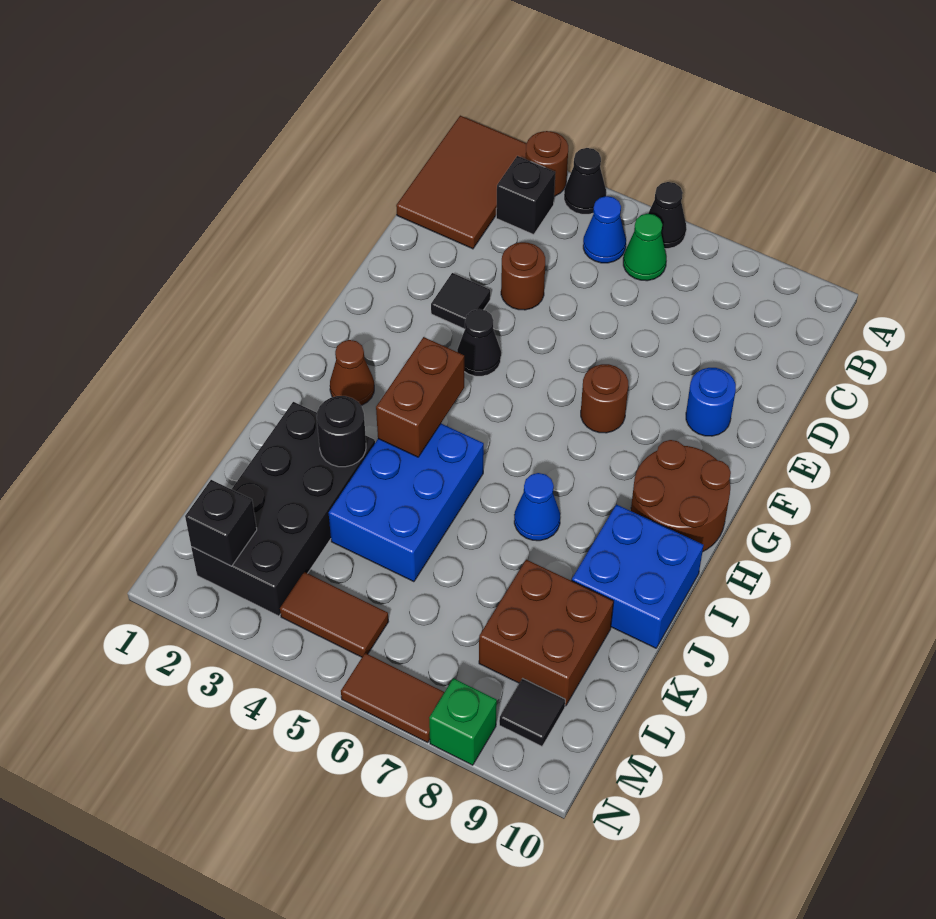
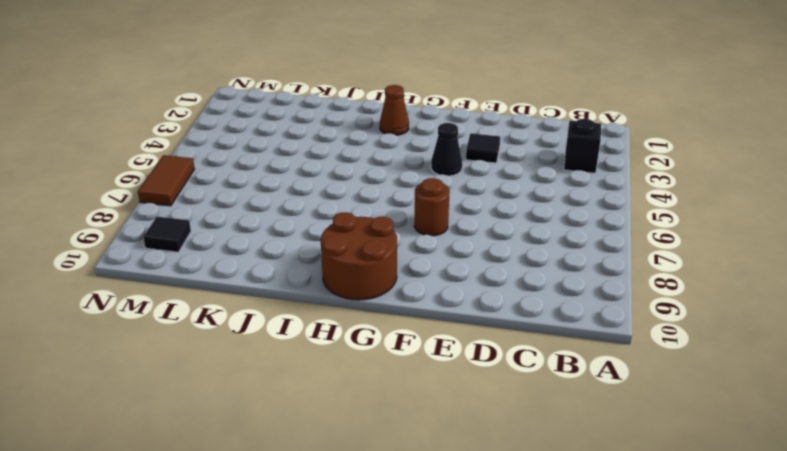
none -> brown 2x3 tile [396,116,526,249]
none -> brown 1x1 round brick [526,131,568,196]
none -> black 1x1 cone [564,148,606,214]

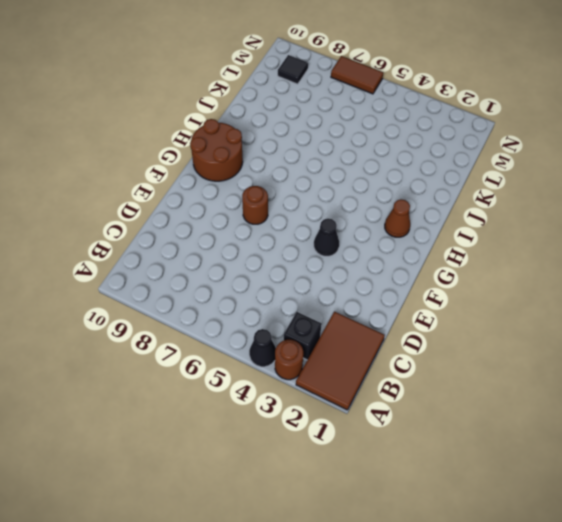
none -> black 1x1 cone [648,182,686,249]
none -> blue 1x1 cone [583,196,626,263]
none -> green 1x1 cone [623,214,666,281]

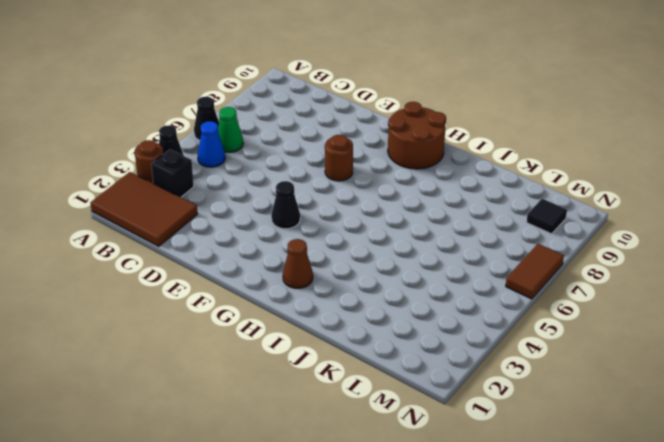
none -> brown 1x1 round brick [501,242,545,310]
none -> black 1x1 tile [431,273,490,329]
none -> blue 1x1 round brick [686,368,736,436]

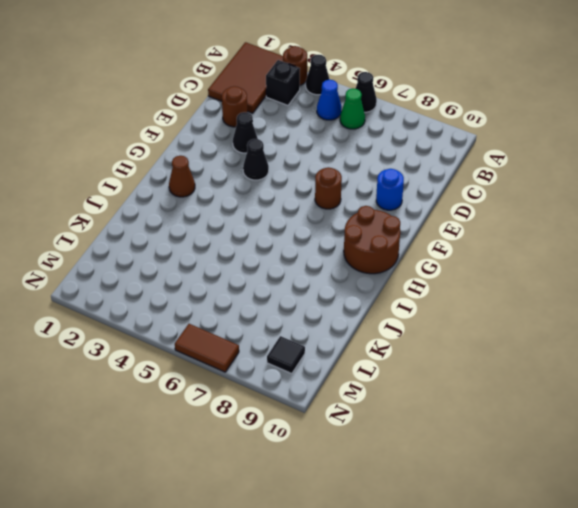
brown 1x1 round brick [222,86,247,127] -> brown 1x1 round brick moved to [501,242,545,310]
black 1x1 cone [233,112,258,153] -> black 1x1 tile [431,273,490,329]
none -> blue 2x3 brick [329,424,484,582]
none -> blue 1x1 cone [514,473,560,541]
none -> blue 2x2 brick [572,504,704,648]

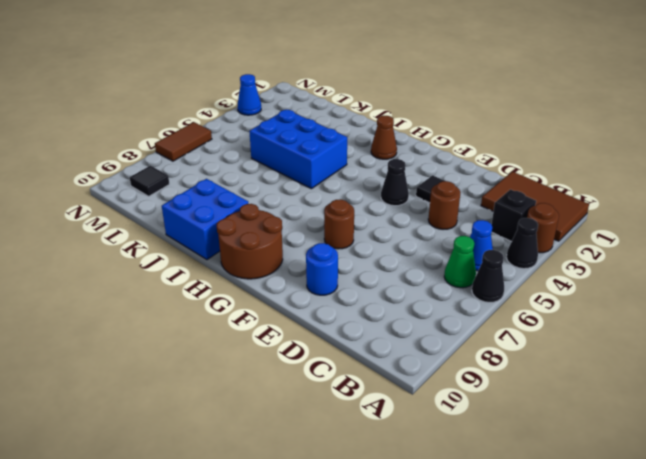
blue 1x1 cone [238,74,261,115] -> blue 1x1 cone moved to [514,473,560,541]
none -> black 2x4 brick [191,402,375,616]
none -> brown 2x2 brick [479,560,614,706]
none -> brown 1x2 tile [280,572,389,657]

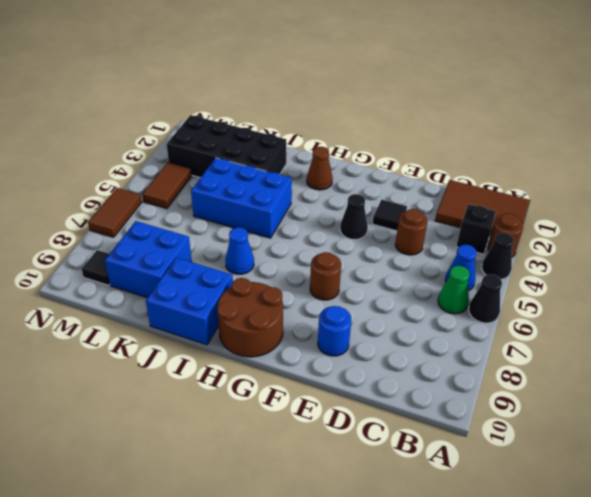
blue 2x2 brick [105,221,192,298] -> brown 2x2 brick [479,560,614,706]
none -> green 1x1 brick [429,678,497,765]
none -> brown 1x2 brick [376,337,464,457]
none -> black 1x1 round brick [317,396,366,467]

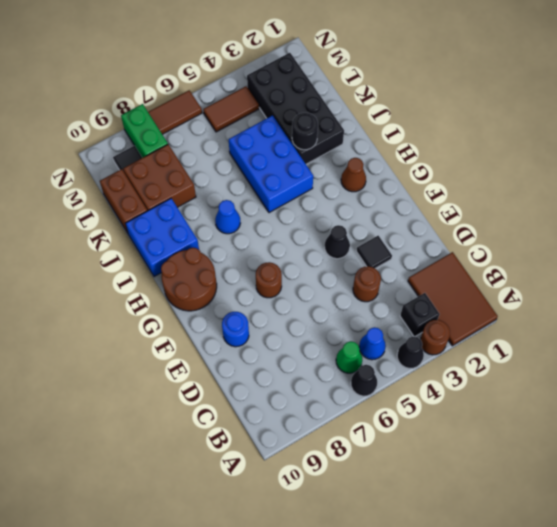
brown 1x2 brick [100,169,147,233] -> brown 1x2 brick moved to [376,337,464,457]
green 1x2 brick [121,104,168,158] -> green 1x1 brick [429,678,497,765]
none -> black 1x1 brick [185,480,257,566]

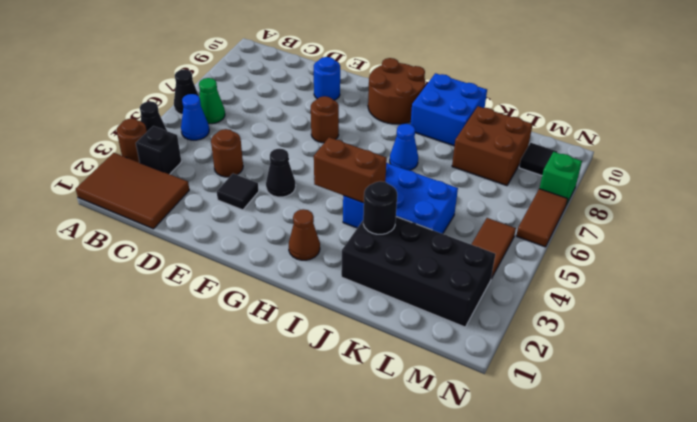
none -> black 1x1 brick [185,480,257,566]

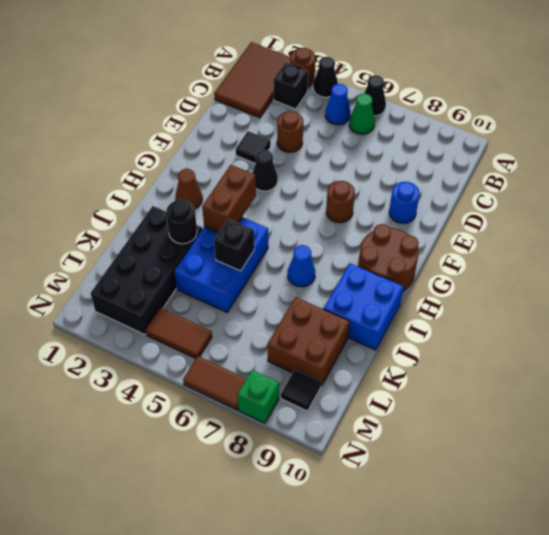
black 1x1 brick [214,219,254,271] -> black 1x1 brick moved to [185,480,257,566]

